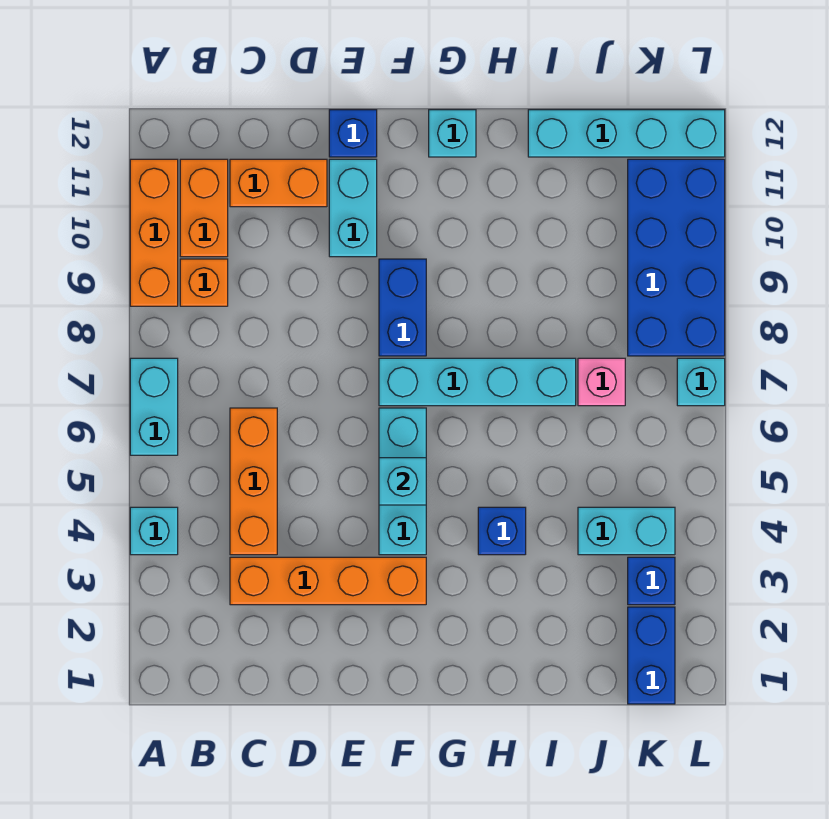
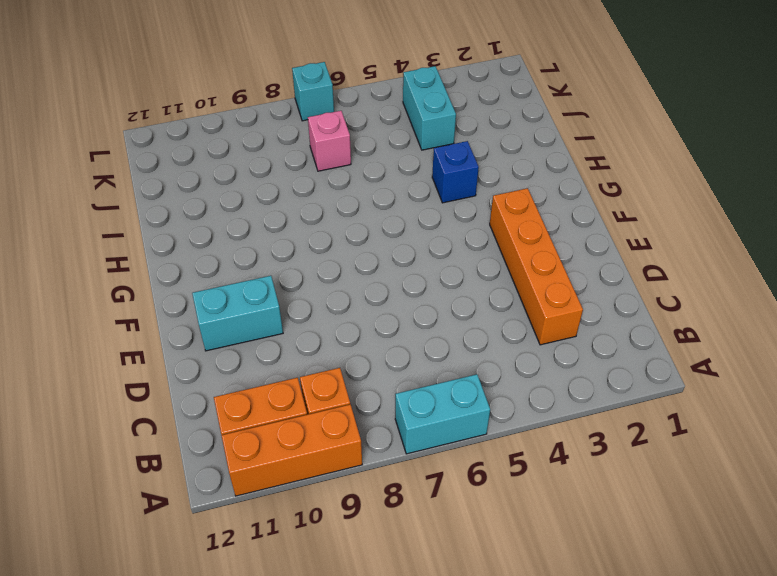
none -> cyan 1x1 brick [130,507,178,555]
none -> orange 1x3 brick [230,408,277,555]
none -> orange 1x2 brick [230,159,327,207]

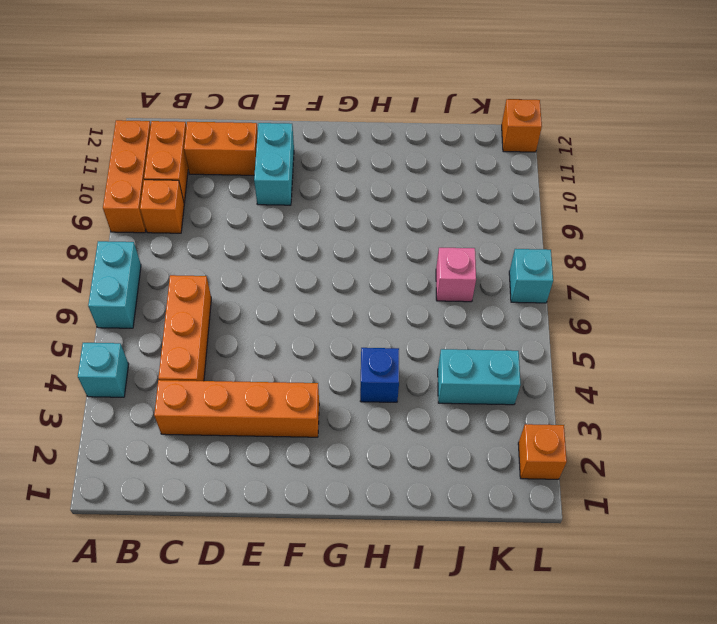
orange 1x1 brick [518,424,567,479] -> none
orange 1x1 brick [502,99,542,152] -> cyan 1x4 brick [528,110,725,157]
none -> blue 1x1 brick [329,110,377,157]
none -> cyan 1x3 brick [379,408,426,555]
none -> cyan 1x4 brick [379,358,576,406]

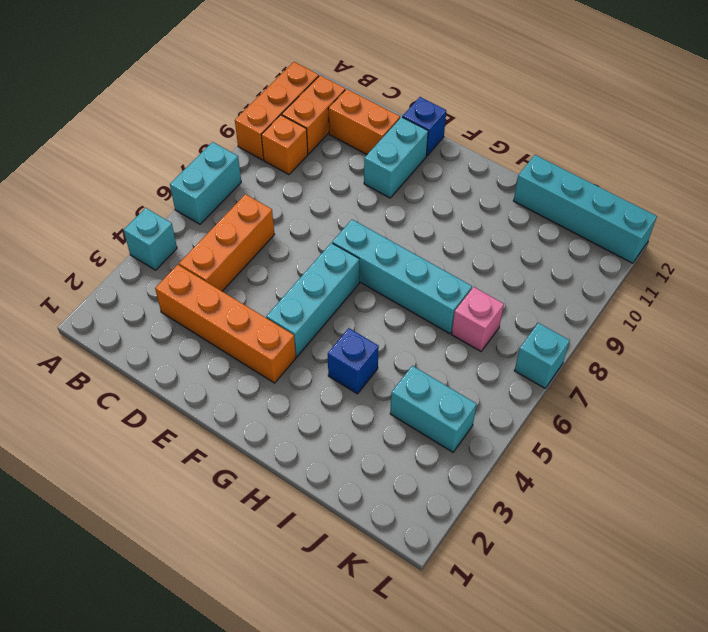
none -> blue 1x2 brick [379,259,426,356]
none -> cyan 1x1 brick [429,110,476,157]
none -> blue 1x2 brick [628,607,675,704]

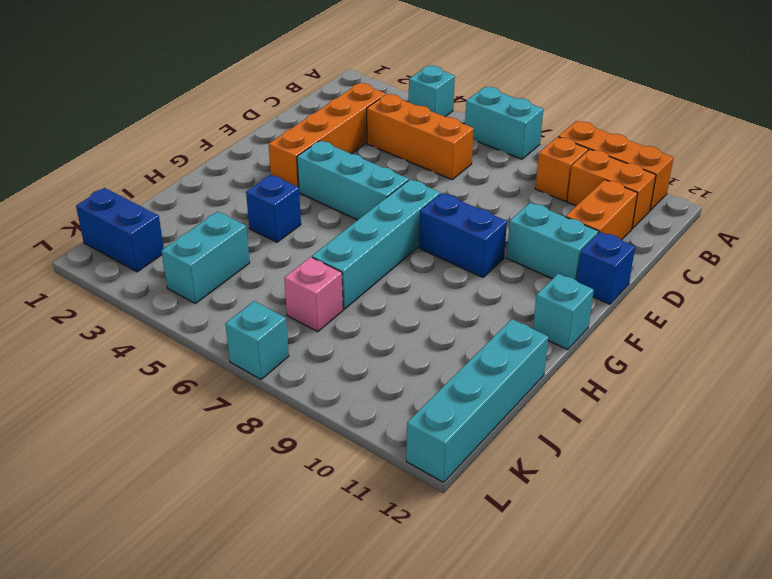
none -> blue 1x1 brick [628,557,675,605]
none -> blue 2x4 brick [628,159,725,356]
none -> cyan 1x1 brick [379,458,426,505]

